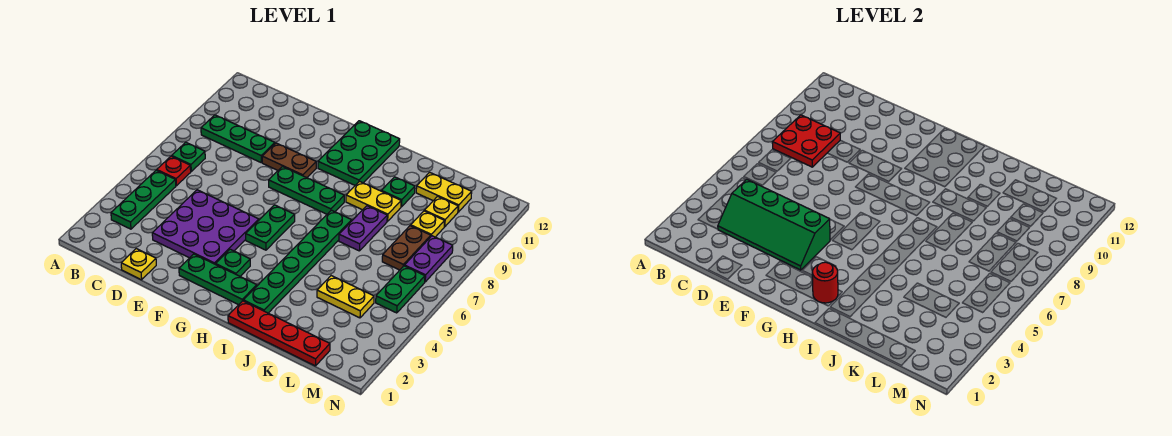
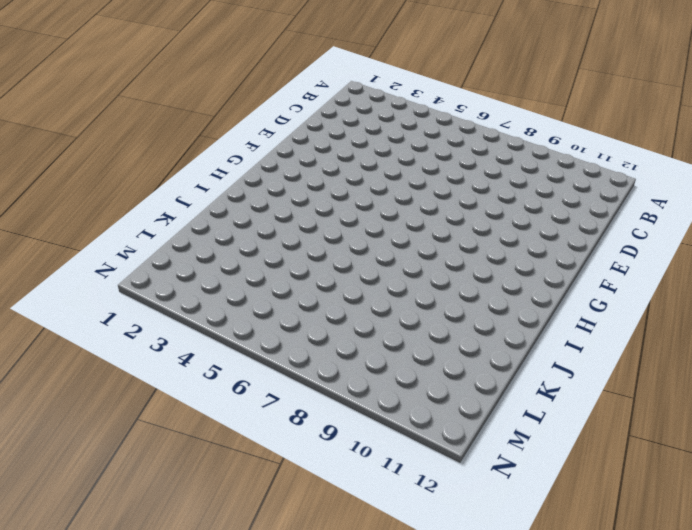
none -> green 1x3 plate [111,170,176,229]
none -> red 1x1 plate [157,156,191,186]
none -> green 1x1 plate [172,142,205,171]

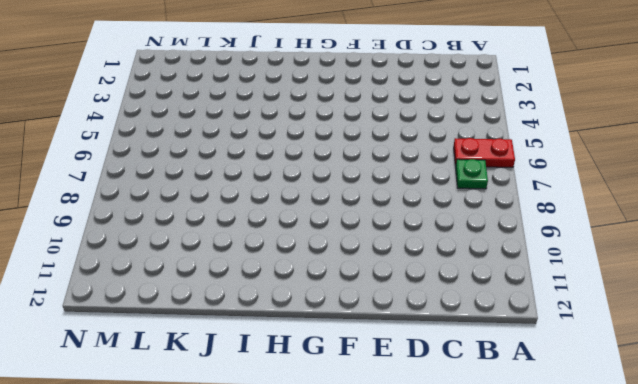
red 1x2 plate [454,138,515,167] -> red 1x1 plate [157,156,191,186]
none -> green 1x3 plate [111,170,176,229]
none -> green 1x3 plate [201,115,275,162]
none -> yellow 1x1 plate [121,249,156,280]

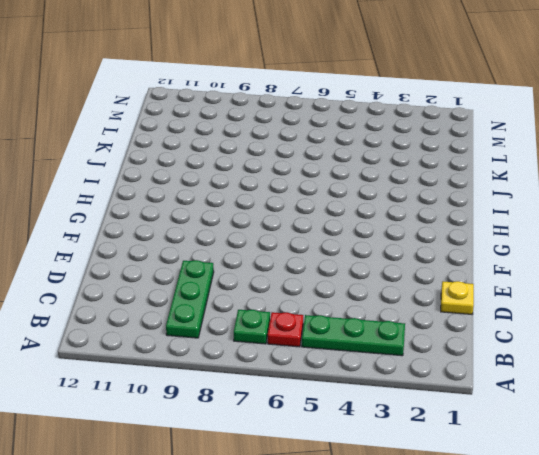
none -> purple 3x3 plate [152,190,259,264]
none -> brown 1x2 plate [262,143,316,178]
none -> green 1x3 plate [179,254,257,305]

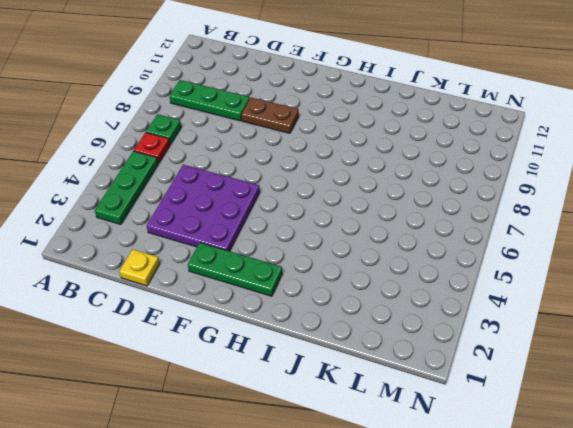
none -> green 1x3 plate [269,167,344,214]
none -> green 1x1 plate [216,249,250,276]
none -> green 1x2 plate [246,205,295,250]

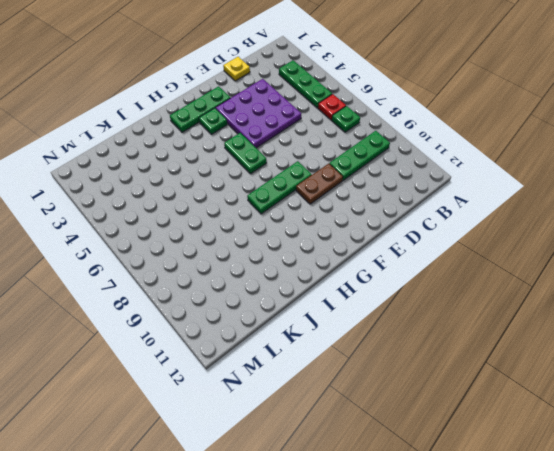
none -> green 2x3 plate [318,121,400,185]
none -> red 1x4 plate [228,301,330,366]
none -> green 1x6 plate [243,210,352,313]

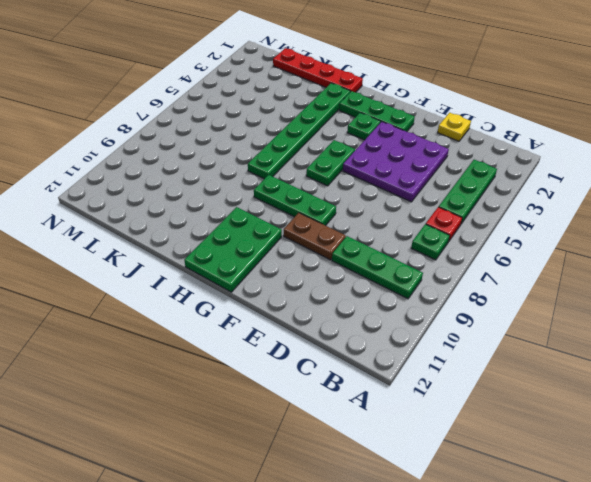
none -> yellow 1x2 plate [346,181,401,221]
none -> purple 1x2 plate [339,206,387,251]
none -> green 1x1 plate [382,177,415,207]

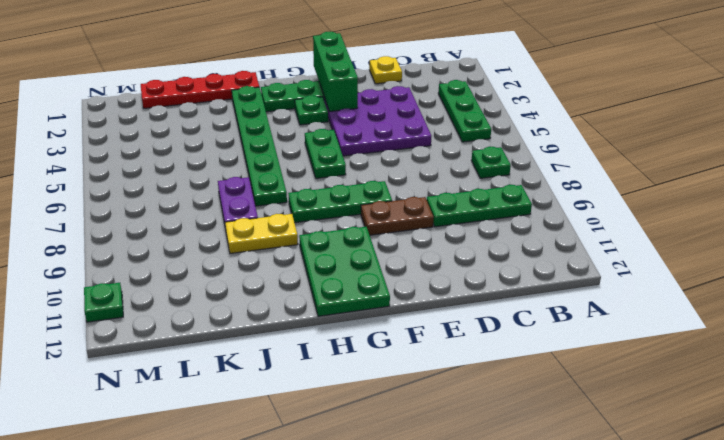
green 1x3 brick [313,32,358,112] -> green 2x4 slope [718,179,830,270]
green 1x1 plate [84,283,123,322] -> green 1x1 plate moved to [382,177,415,207]
none -> red 1x1 plate [157,156,191,186]
none -> yellow 1x2 plate [317,276,374,318]
none -> yellow 1x2 plate [416,172,472,212]

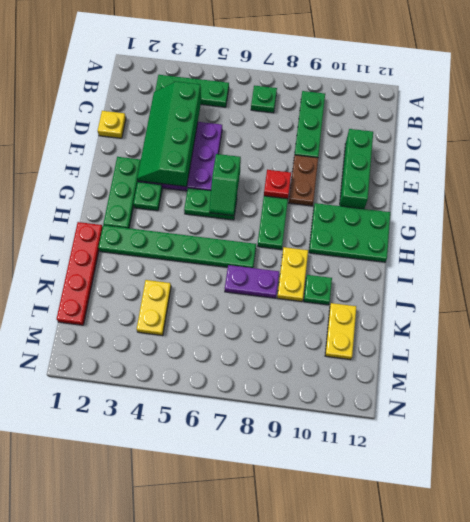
green 1x3 brick [340,129,373,209] -> none
green 1x2 slope [209,154,241,216] -> none
red 1x1 plate [264,170,291,199] -> red 1x1 plate moved to [157,156,191,186]
none -> brown 1x2 plate [382,226,431,270]
none -> yellow 1x1 plate [411,211,445,237]
none -> yellow 1x1 plate [424,196,458,227]

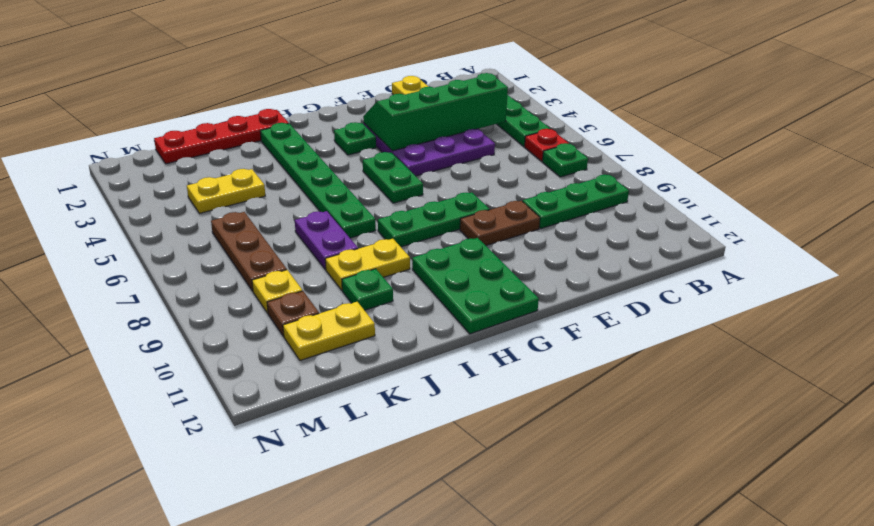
brown 1x3 plate [211,212,287,291] -> brown 1x2 plate [382,226,431,270]
brown 1x1 plate [267,291,319,336] -> yellow 1x1 plate [424,196,458,227]
none -> green 1x3 plate [179,254,257,305]
none -> green 1x2 plate [376,266,425,313]
none -> purple 1x2 plate [405,236,453,282]

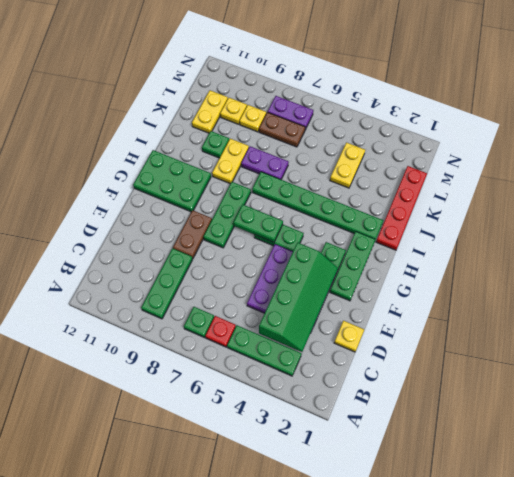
green 1x2 plate [233,204,283,242] -> green 1x2 plate moved to [376,266,425,313]
none -> red 2x2 plate [772,115,840,167]
none -> red 1x1 round brick [812,262,838,303]

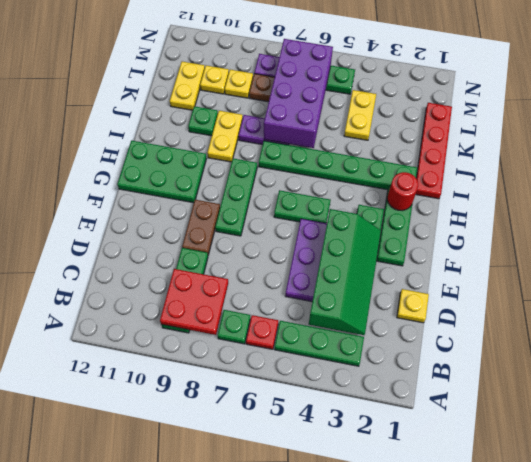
purple 2x4 brick [264,39,333,148] -> none

